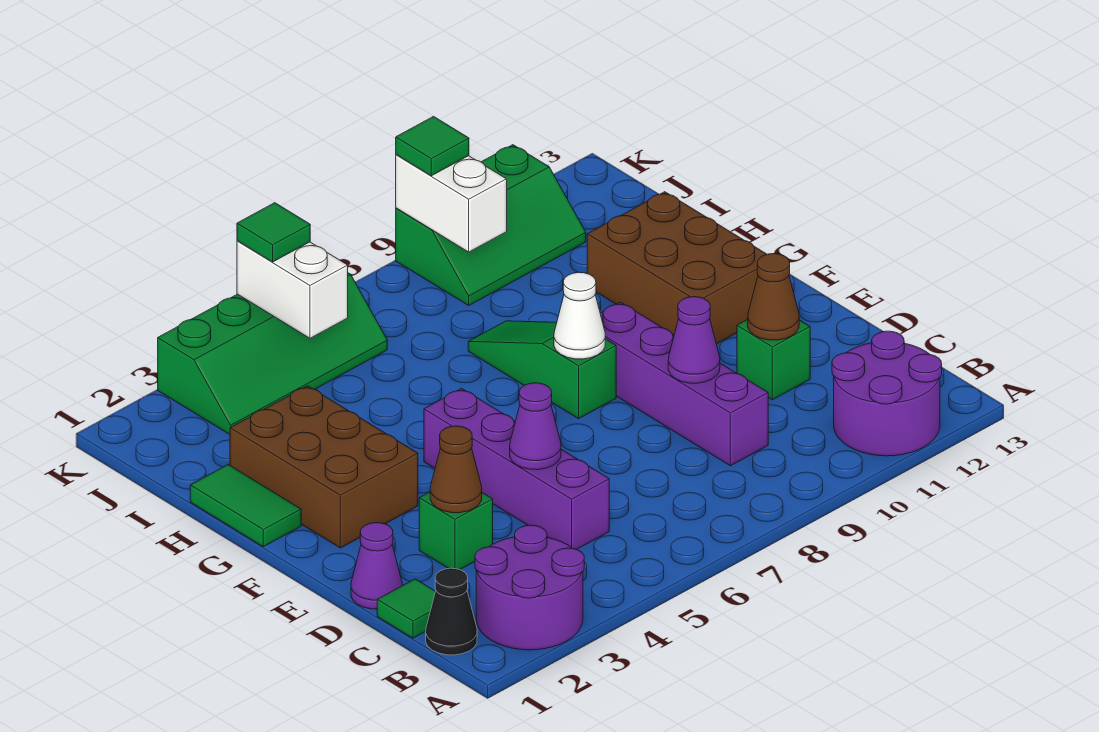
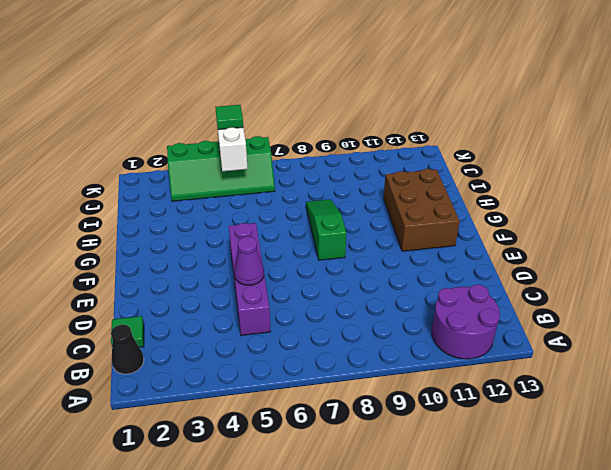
none -> purple 2x2 round brick [475,525,584,650]
none -> purple 1x4 brick [600,302,768,466]
none -> purple 1x1 cone [351,523,402,609]

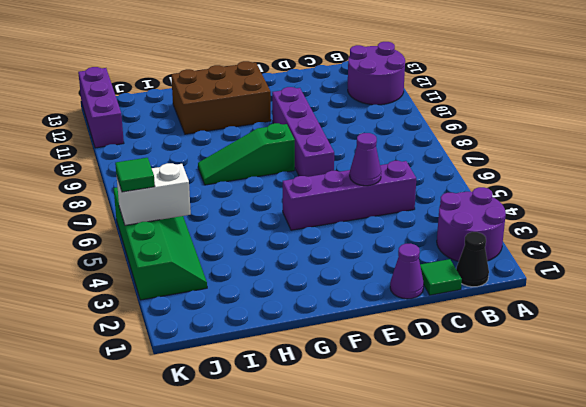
purple 1x4 brick [272,87,334,177] -> purple 1x4 brick turned to [600,302,768,466]
purple 1x3 brick [78,67,124,148] -> green 2x3 slope [396,145,586,305]
none -> green 1x1 brick [419,492,493,570]
none -> green 1x1 brick [737,319,810,400]
none -> brown 2x3 brick [230,386,418,548]

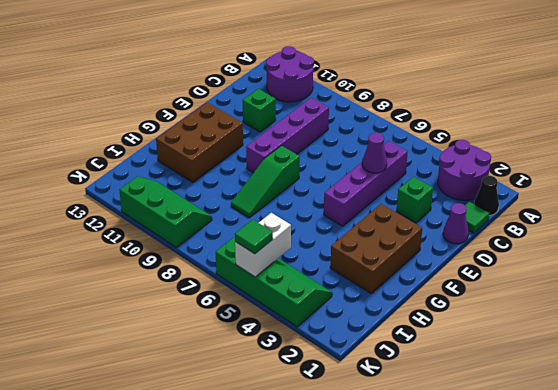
none -> green 1x2 tile [190,465,301,547]
none -> brown 1x1 cone [430,426,482,513]
none -> purple 1x1 cone [668,297,720,383]

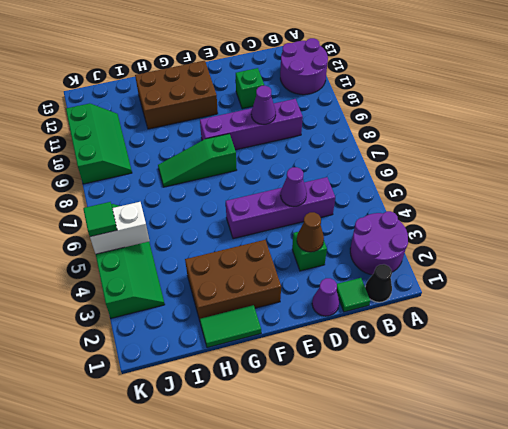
none -> brown 1x1 cone [748,254,799,340]
none -> white 1x1 cone [554,272,605,359]
none -> white 1x2 brick [396,155,507,252]

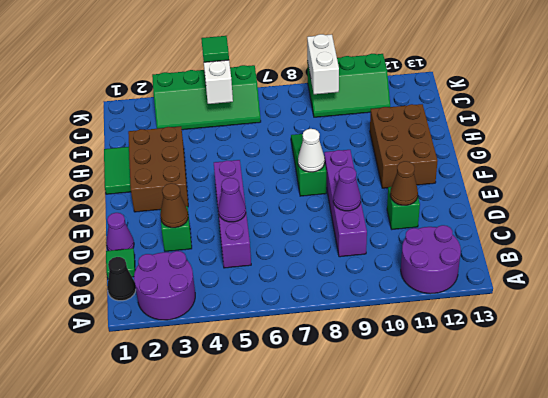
none -> green 1x1 tile [396,117,469,176]

